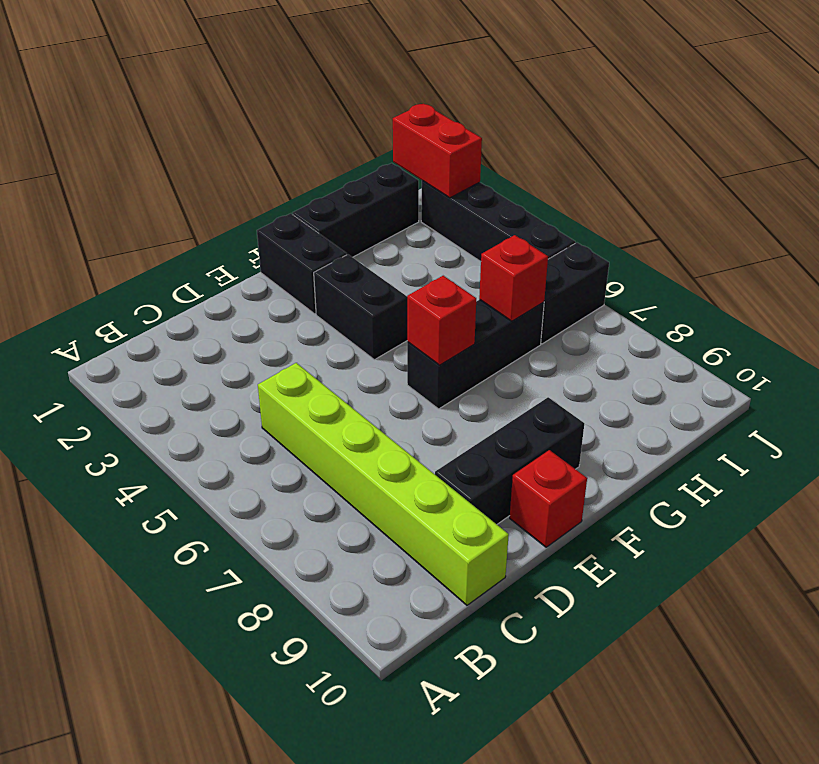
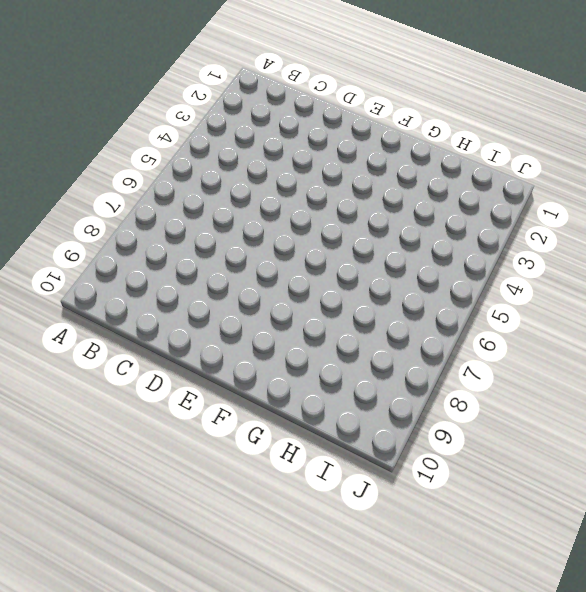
none -> lime 1x6 brick [258,363,509,605]
none -> black 1x3 brick [435,397,584,524]
none -> red 1x1 brick [510,450,587,547]

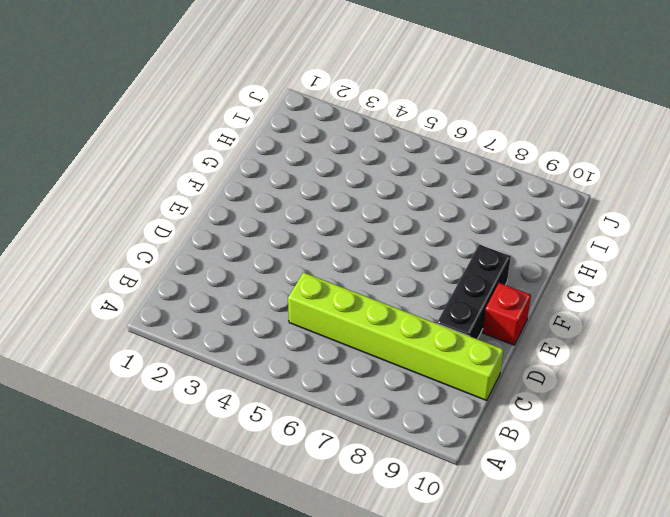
none -> black 1x2 brick [257,213,347,314]
none -> black 1x2 brick [314,255,407,360]
none -> black 1x3 brick [407,300,544,409]

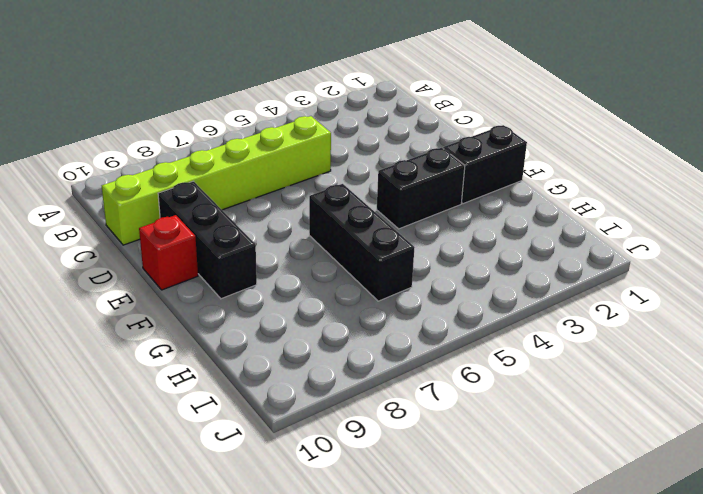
none -> black 1x3 brick [293,163,419,257]
none -> black 1x2 brick [541,243,609,344]
none -> black 1x4 brick [421,181,575,261]

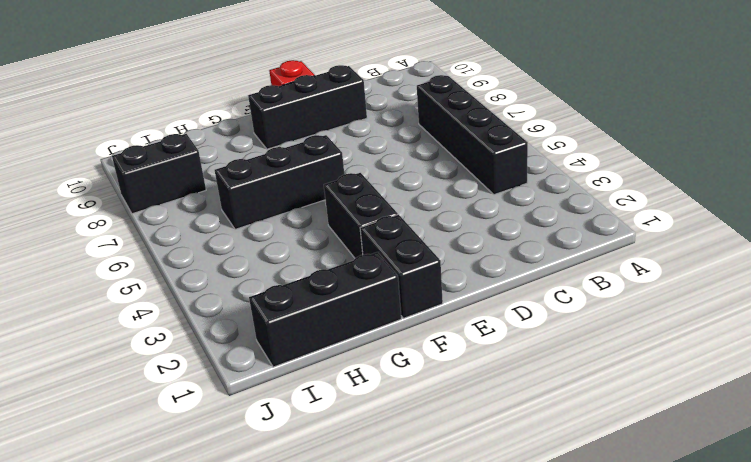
black 1x4 brick [417,75,528,195] -> black 1x4 brick moved to [421,181,575,261]
black 1x2 brick [112,134,206,214] -> black 1x2 brick moved to [541,243,609,344]
none -> lime 1x6 brick [258,363,509,605]
none -> red 1x1 brick [407,276,476,365]
none -> red 1x1 brick [479,235,548,321]

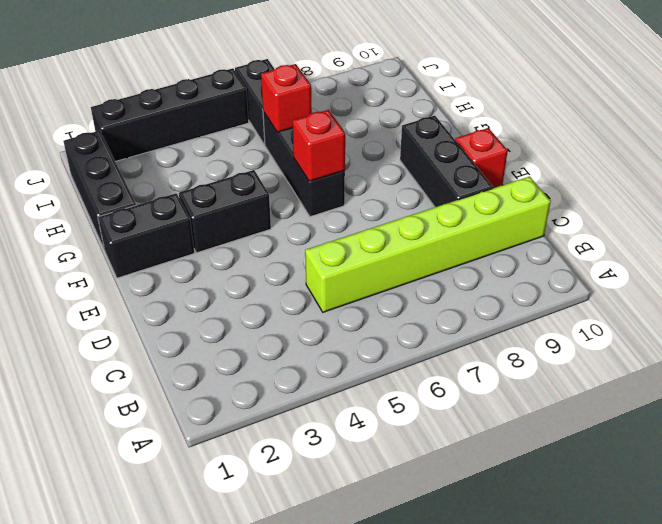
none -> red 1x2 brick [393,104,482,198]

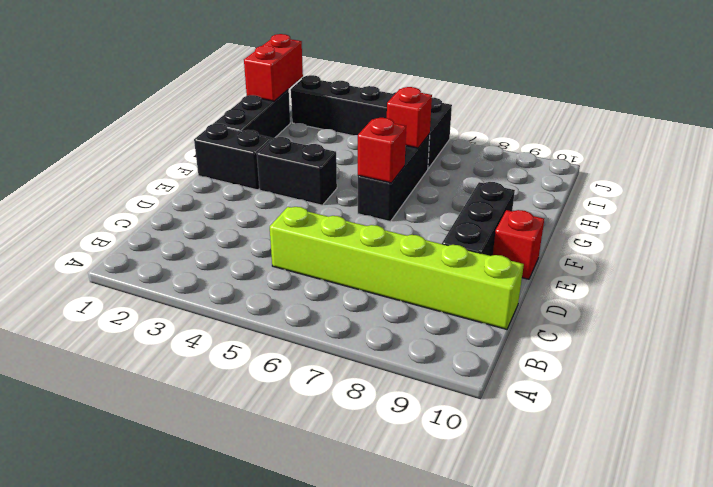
red 1x2 brick [244,34,303,101] -> red 1x2 brick turned to [393,104,482,198]

